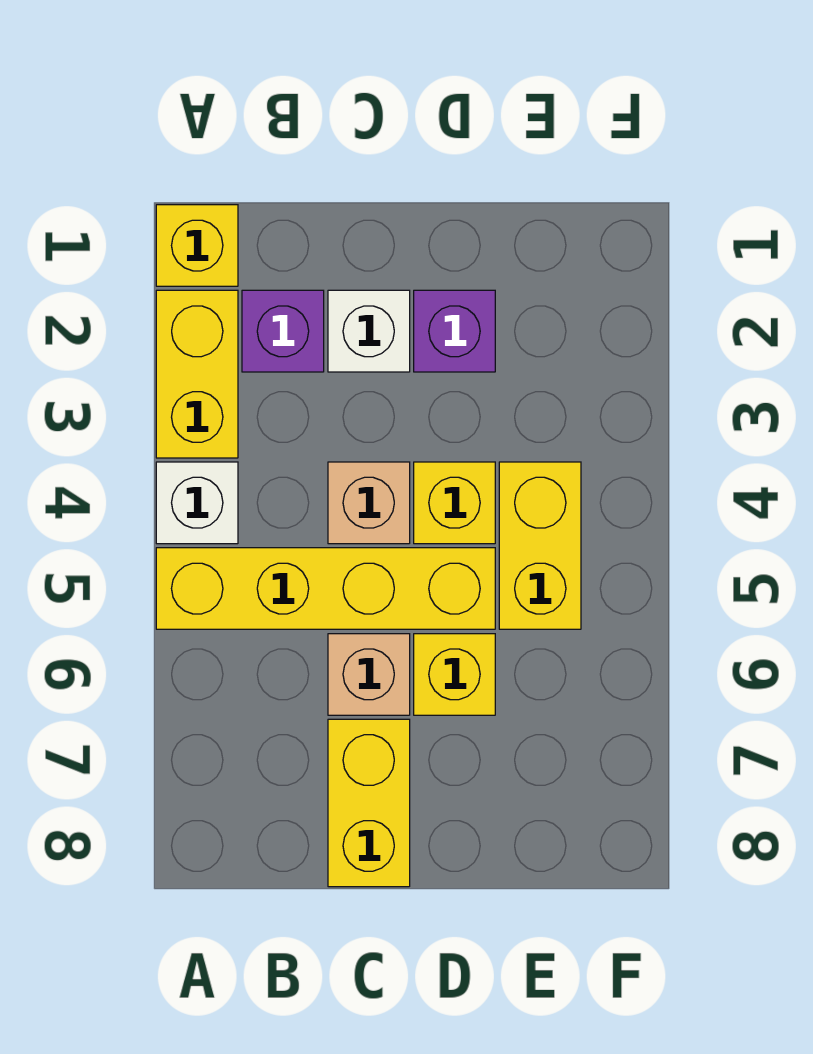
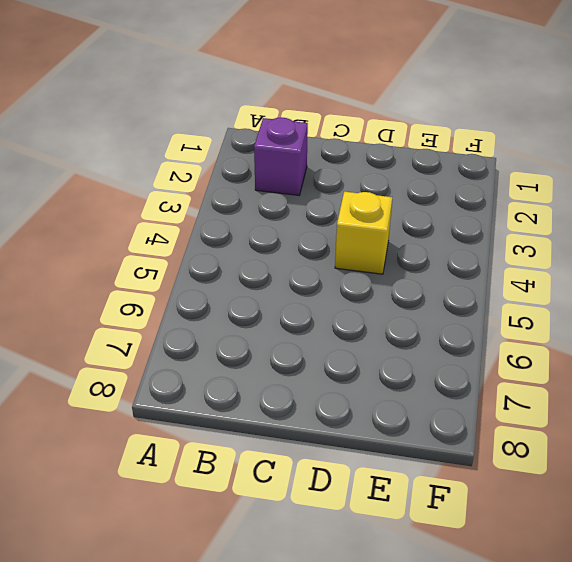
none -> yellow 1x1 brick [156,205,238,286]
none -> yellow 1x2 brick [156,290,238,458]
none -> white 1x1 brick [156,462,238,544]

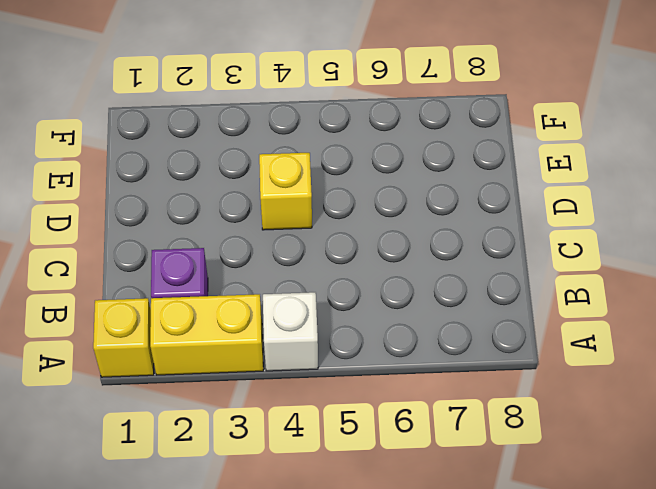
none -> yellow 1x4 brick [156,548,495,629]
none -> white 1x1 brick [328,290,410,372]
none -> tan 1x1 brick [328,462,410,544]

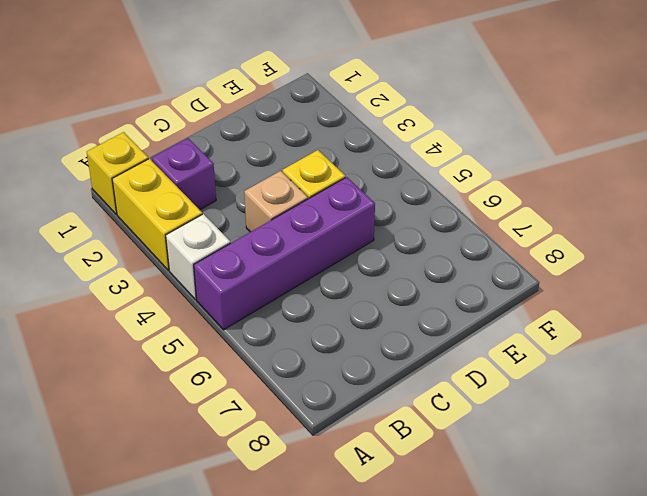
purple 1x4 brick [194,177,375,330] -> yellow 1x4 brick [156,548,495,629]
none -> white 1x1 brick [328,290,410,372]
none -> tan 1x1 brick [328,634,410,715]
none -> yellow 1x2 brick [328,719,410,887]

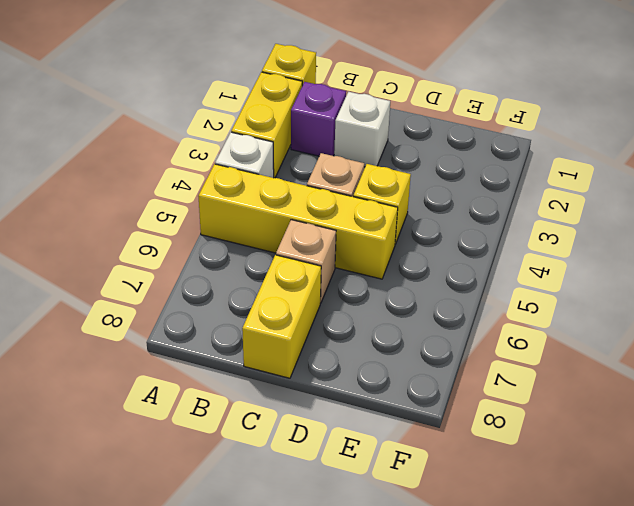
none -> purple 1x1 brick [414,290,495,372]
none -> yellow 1x1 brick [414,634,495,715]
none -> yellow 1x2 brick [499,462,581,629]

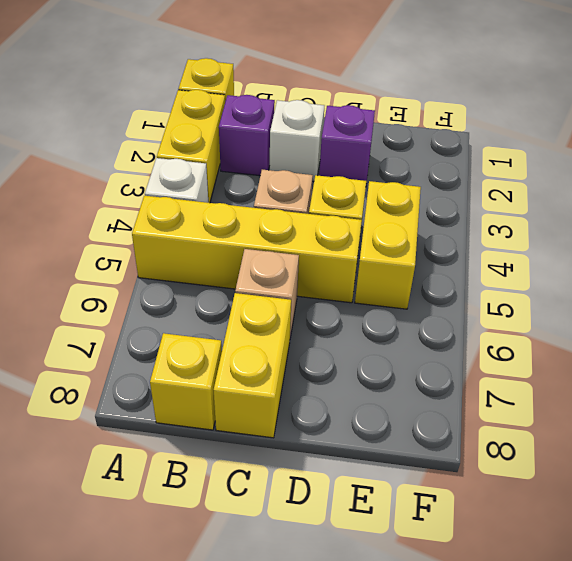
yellow 1x1 brick [150,333,222,430] -> yellow 1x1 brick moved to [414,634,495,715]

